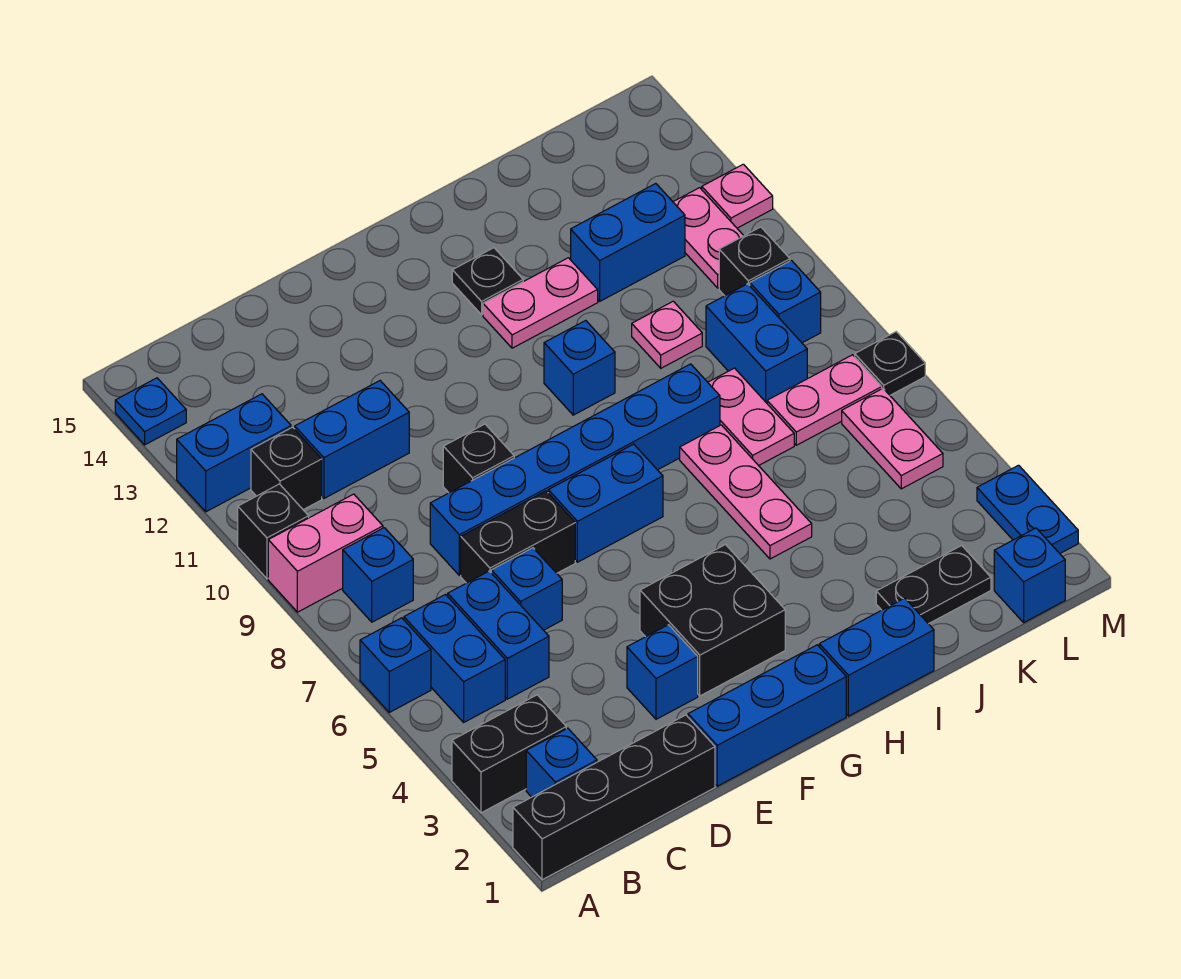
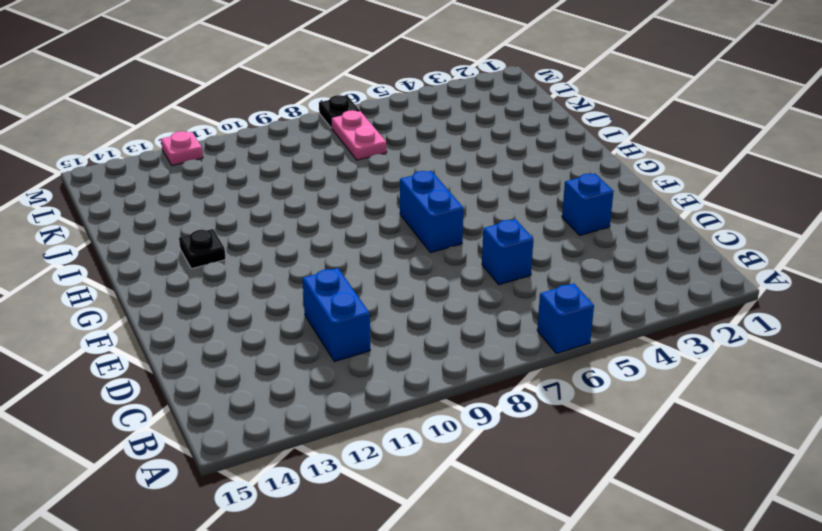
none -> black 1x4 brick [513,715,715,880]
none -> black 1x2 brick [452,695,566,813]
none -> pink 1x2 brick [268,494,383,612]
none -> black 1x1 brick [238,484,309,579]

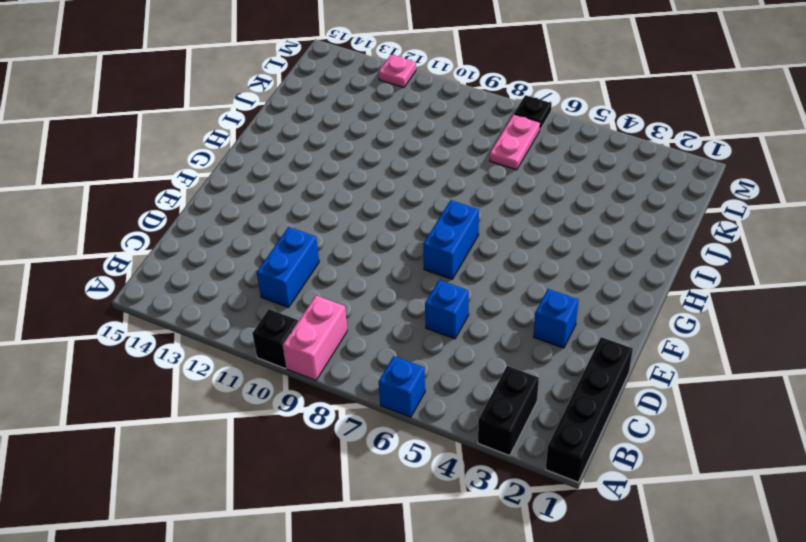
none -> blue 1x2 brick [177,394,291,512]
none -> blue 1x1 plate [115,378,186,445]
none -> blue 1x1 brick [526,728,597,797]
none -> blue 1x2 brick [404,595,505,722]

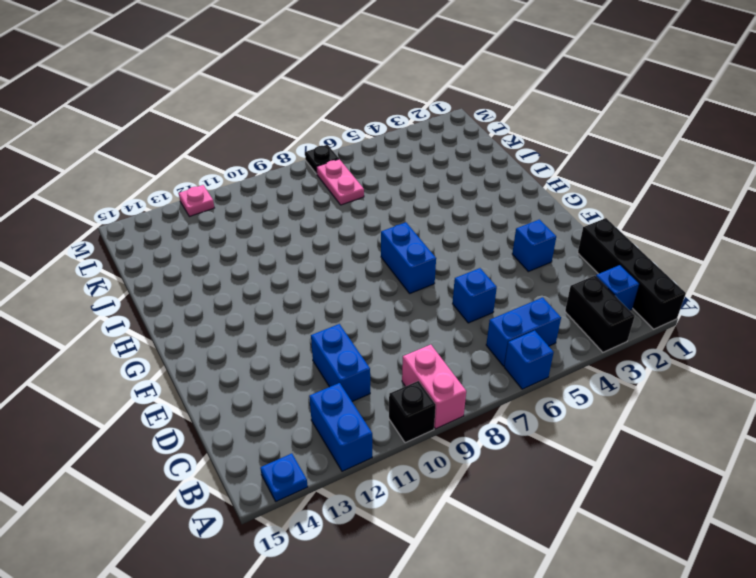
none -> blue 1x1 brick [343,528,413,622]
none -> black 1x1 brick [251,427,322,510]
none -> blue 1x2 brick [448,571,549,699]
none -> black 1x2 brick [461,491,575,583]

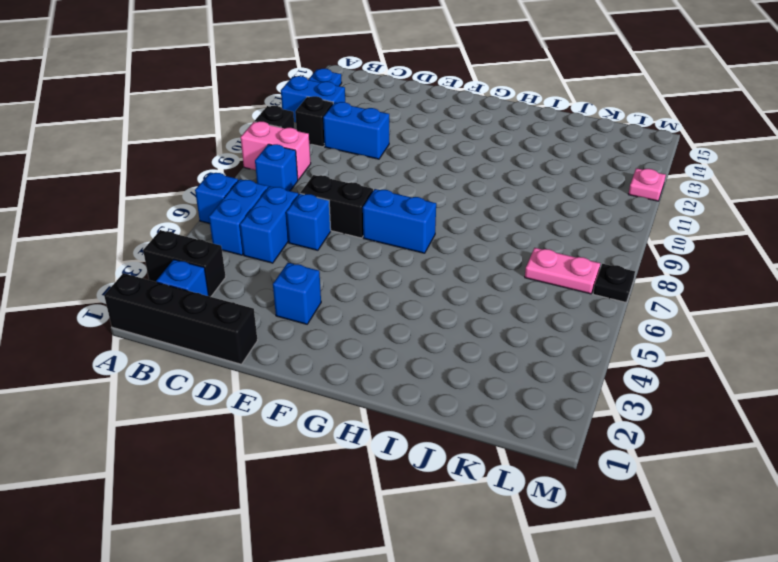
none -> blue 1x6 brick [430,364,720,575]
none -> blue 1x3 brick [688,645,846,786]
none -> black 1x1 brick [443,424,514,493]
none -> black 2x2 brick [640,545,785,696]

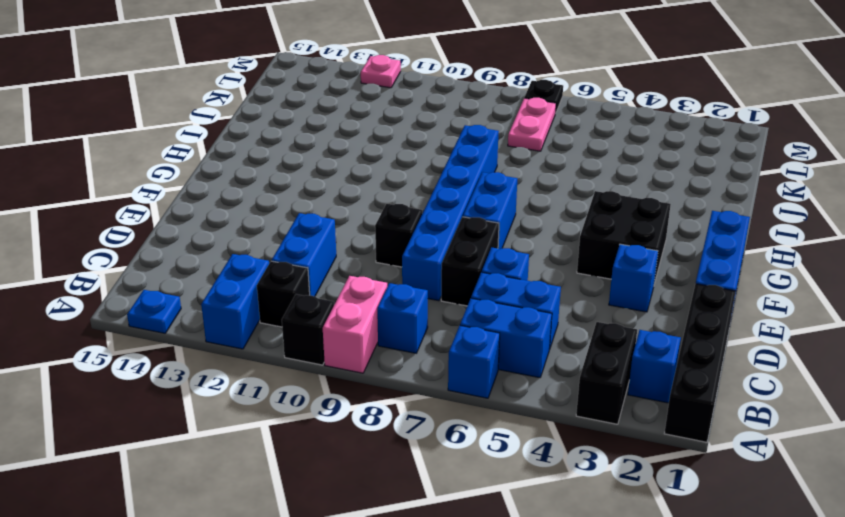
none -> blue 1x2 brick [819,598,934,716]
none -> blue 1x1 brick [544,320,615,415]
none -> pink 1x2 plate [483,258,598,348]
none -> black 1x1 plate [452,248,523,315]

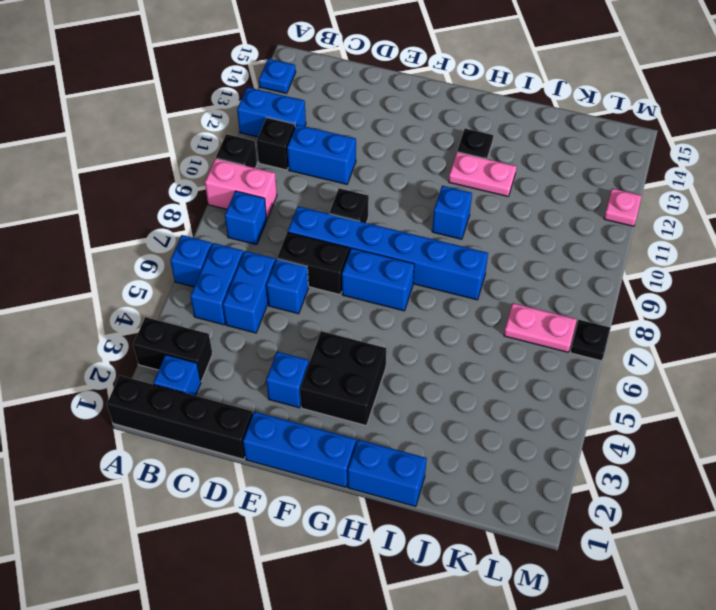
none -> pink 1x3 plate [680,425,812,559]
none -> black 1x2 plate [876,545,991,624]
none -> pink 1x2 plate [708,368,794,466]
none -> pink 1x1 plate [632,301,702,368]

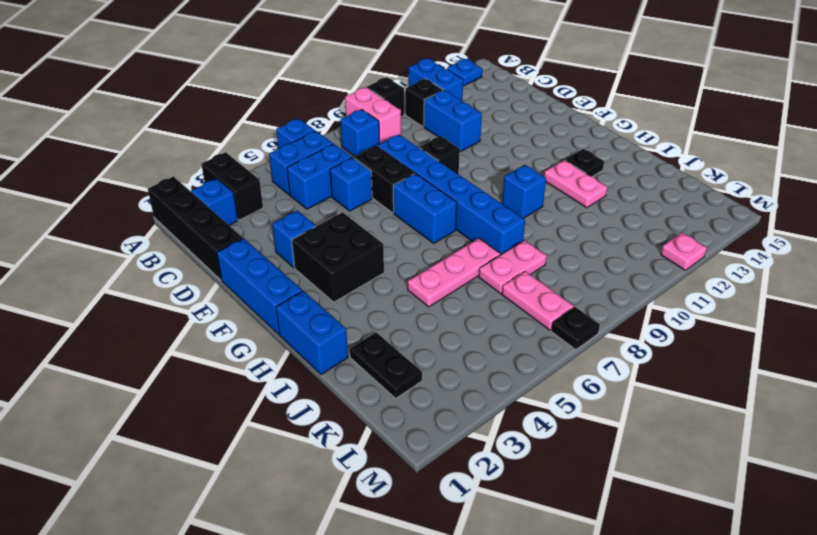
none -> pink 1x1 plate [632,301,702,368]
none -> blue 1x2 brick [571,184,685,301]
none -> blue 1x2 brick [706,284,807,403]
none -> blue 1x1 brick [994,528,1065,622]

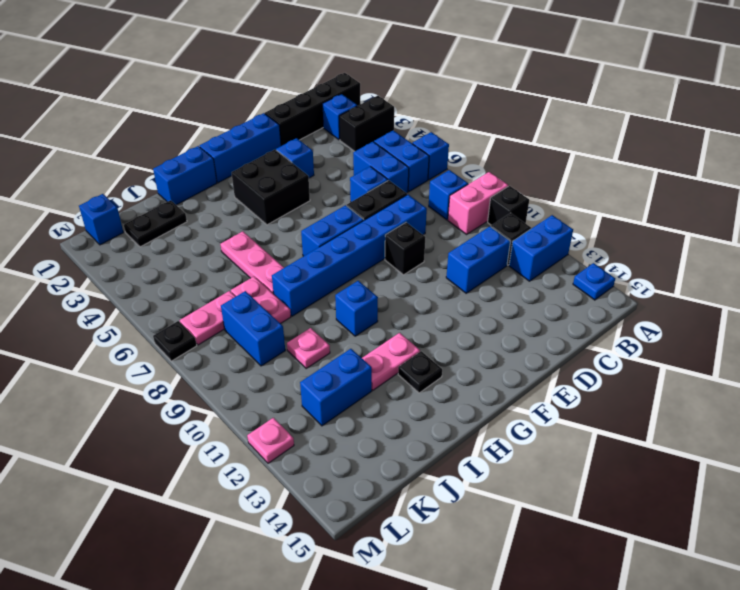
none -> pink 1x2 plate [842,389,943,489]
none -> blue 1x1 brick [750,260,821,343]
none -> black 1x1 brick [719,227,790,296]
none -> pink 1x2 plate [673,188,744,288]

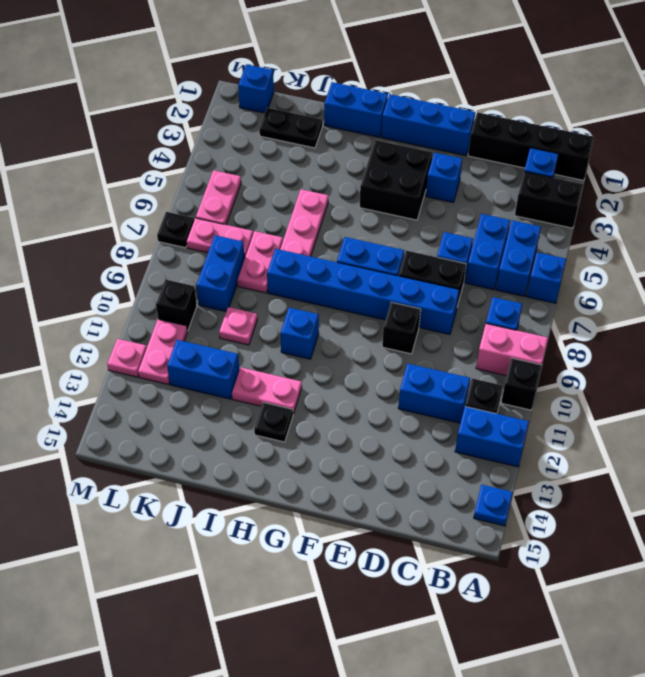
none -> blue 1x1 brick [750,260,821,343]
none -> blue 1x2 plate [977,465,1078,553]

